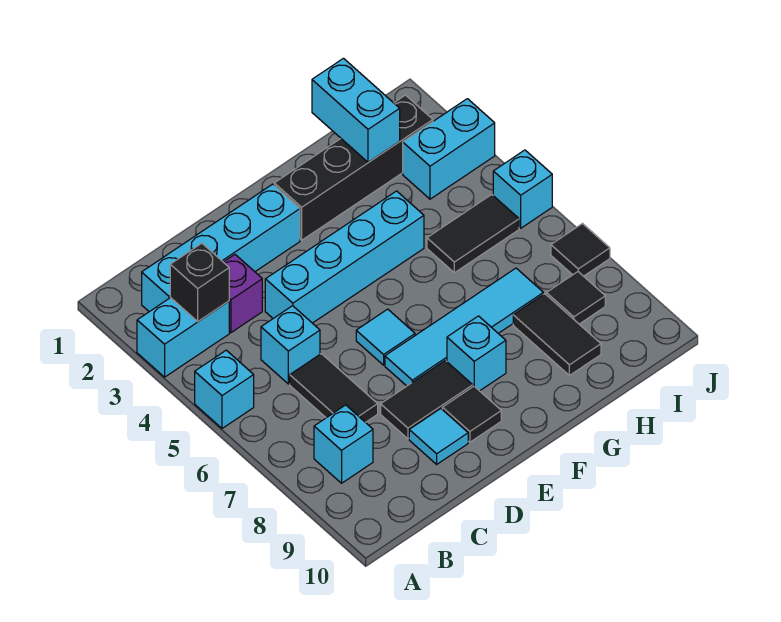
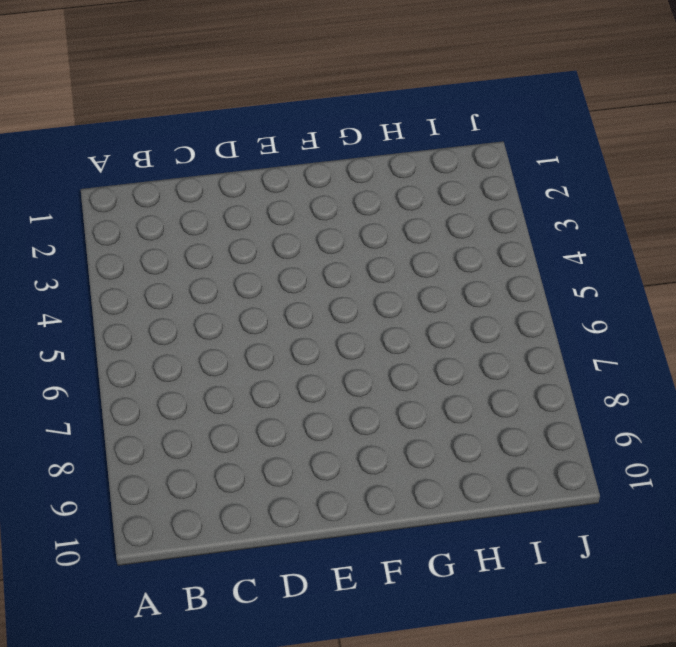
none -> cyan 1x2 brick [137,298,229,377]
none -> cyan 1x1 brick [195,350,254,428]
none -> cyan 1x4 brick [142,184,300,312]

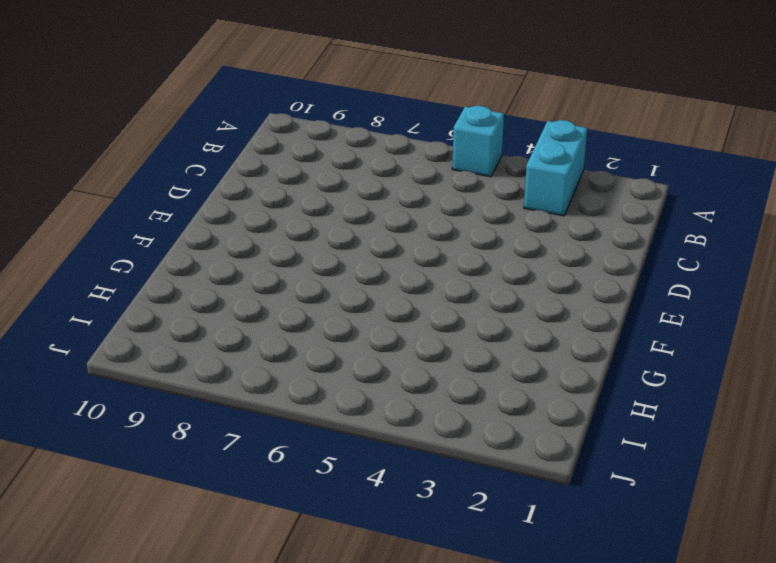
none -> cyan 1x4 brick [142,184,300,312]
none -> cyan 1x1 brick [314,405,373,483]
none -> purple 1x1 brick [224,255,262,333]

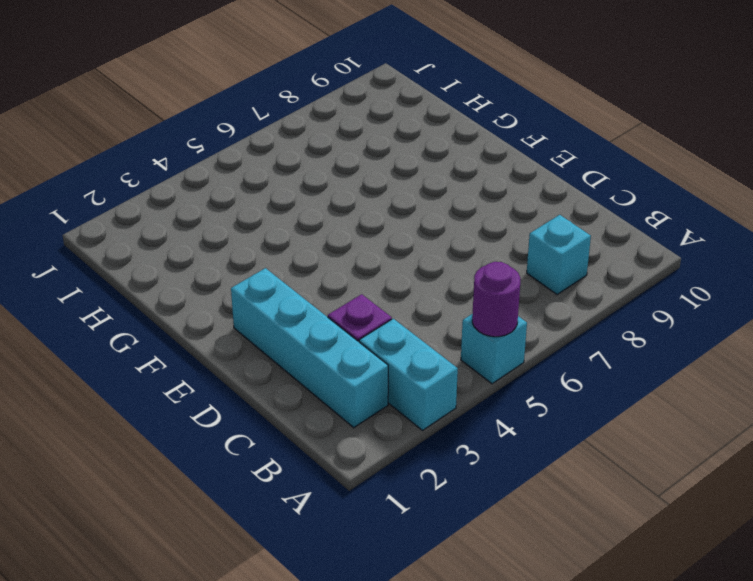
purple 1x1 round brick [472,262,520,337] -> none
none -> cyan 1x1 brick [261,306,320,384]
none -> black 1x2 tile [290,354,378,423]
none -> cyan 1x4 brick [265,191,424,323]

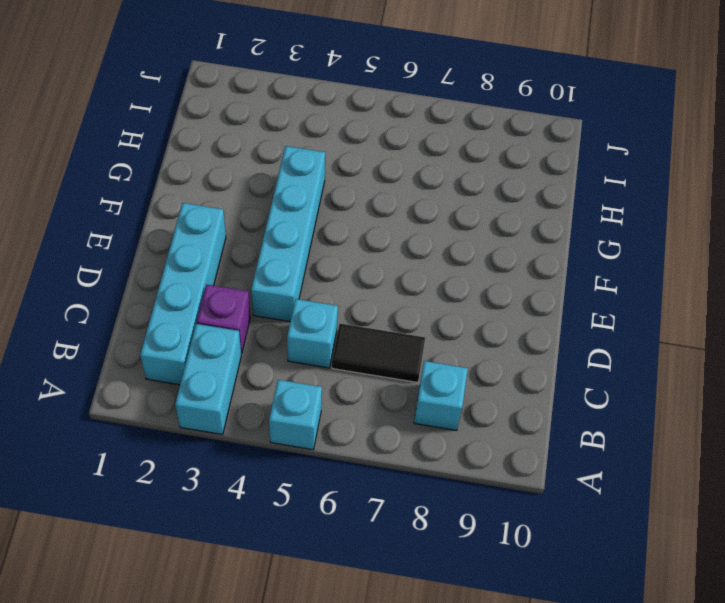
none -> black 1x2 tile [381,361,473,439]
none -> cyan 1x1 tile [409,409,468,464]
none -> cyan 1x1 tile [356,309,415,365]

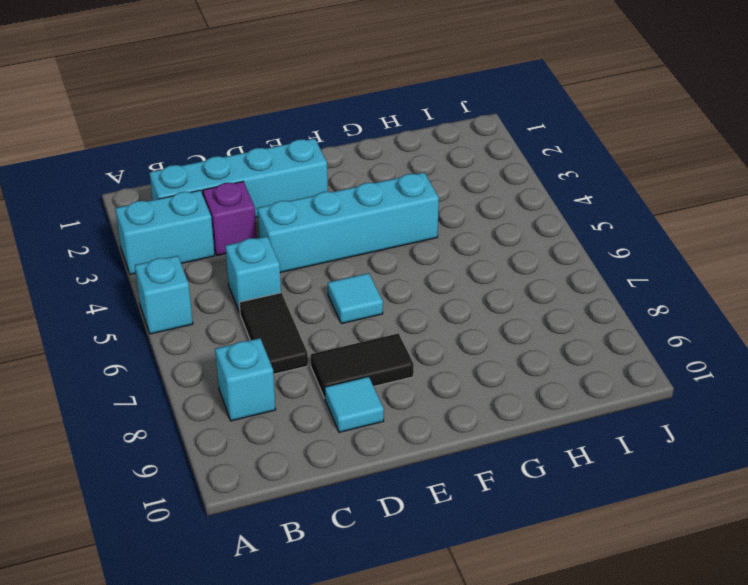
none -> cyan 1x4 tile [385,268,543,386]
none -> black 1x1 tile [442,386,501,442]
none -> black 1x4 brick [274,95,433,240]

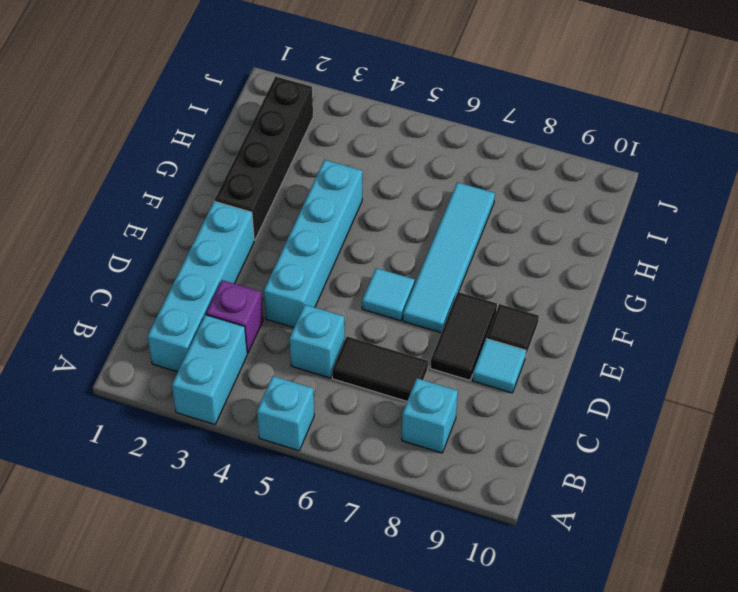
none -> cyan 1x1 brick [447,316,506,391]
none -> black 1x2 tile [427,195,519,273]
none -> black 1x2 tile [513,294,601,375]

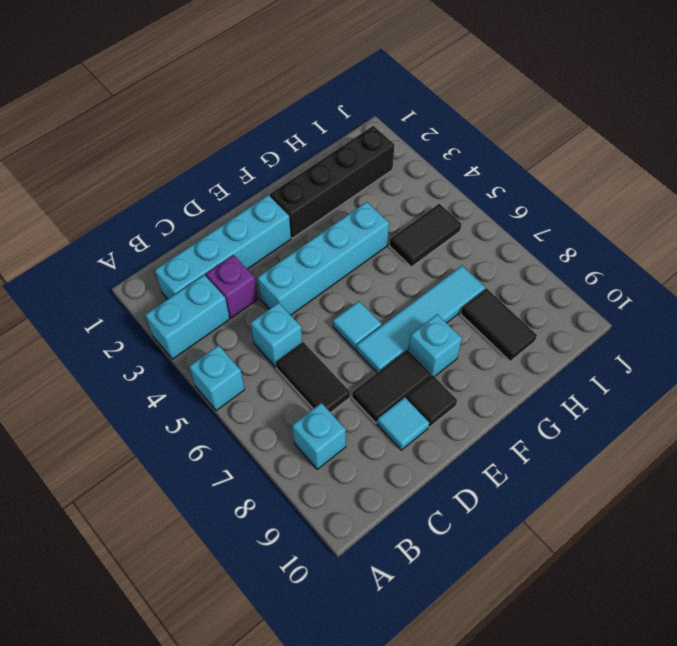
none -> cyan 1x2 brick [403,99,495,199]
none -> black 1x1 tile [546,272,605,324]
none -> cyan 1x1 brick [493,150,552,228]

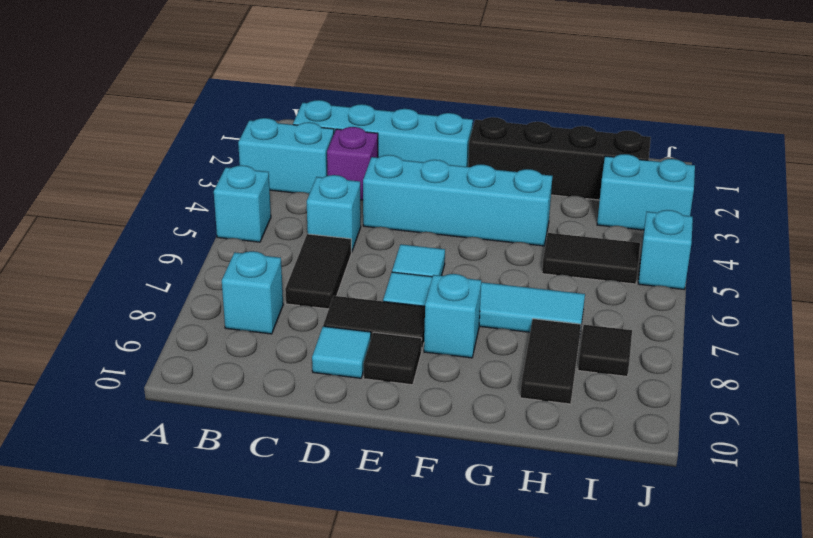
none -> black 1x1 tile [551,224,610,276]
none -> black 1x1 brick [170,243,229,321]
none -> cyan 1x2 brick [312,58,400,162]

